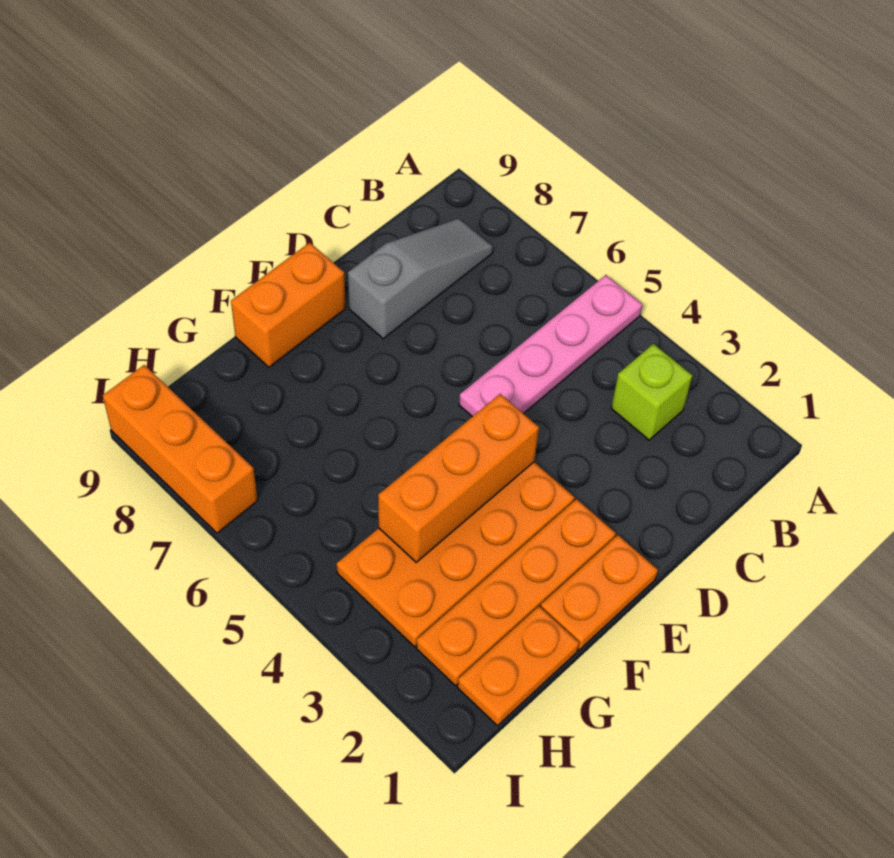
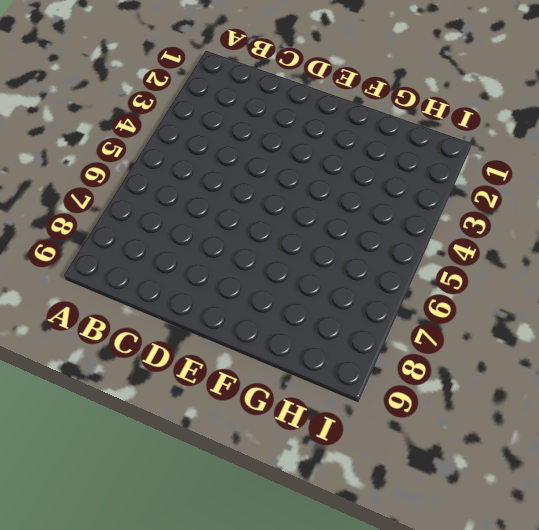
none -> pink 1x4 plate [459,275,642,417]
none -> lime 1x1 brick [611,344,692,440]

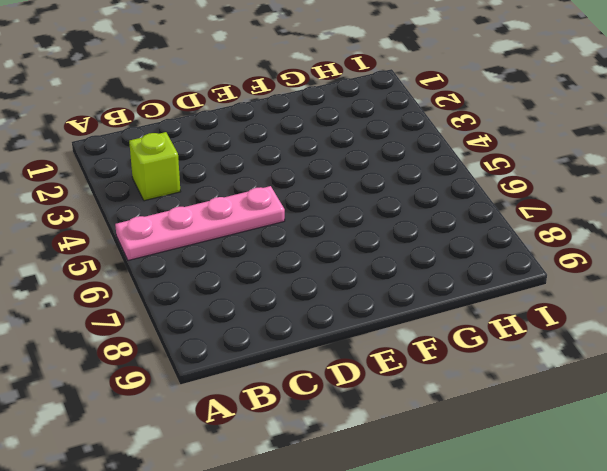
none -> grey 1x3 slope [348,218,493,339]
none -> orange 1x2 plate [541,535,658,650]

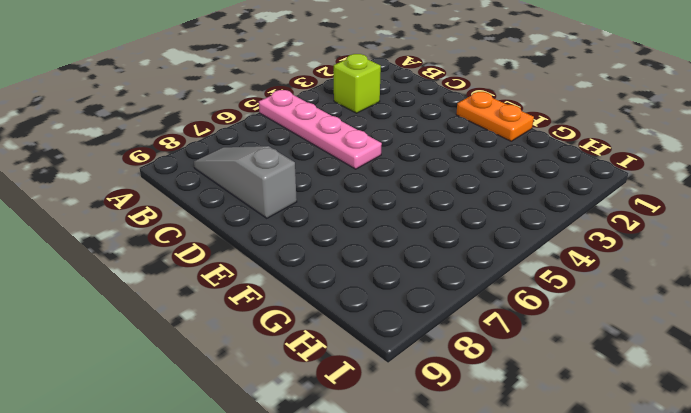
none -> orange 1x4 plate [417,499,616,686]
none -> orange 2x4 plate [337,462,575,647]

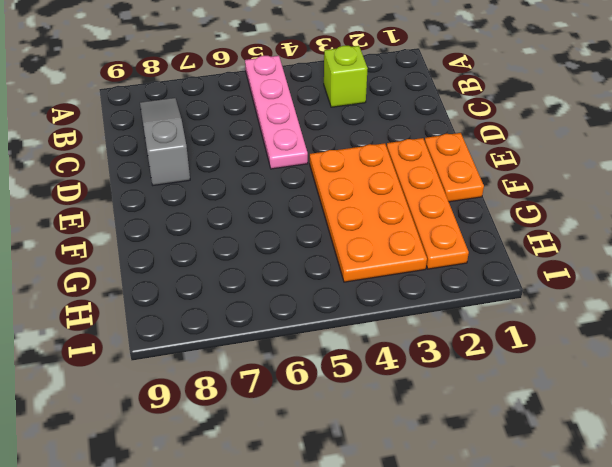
none -> orange 1x2 brick [231,242,345,367]
none -> orange 1x2 plate [458,606,579,726]

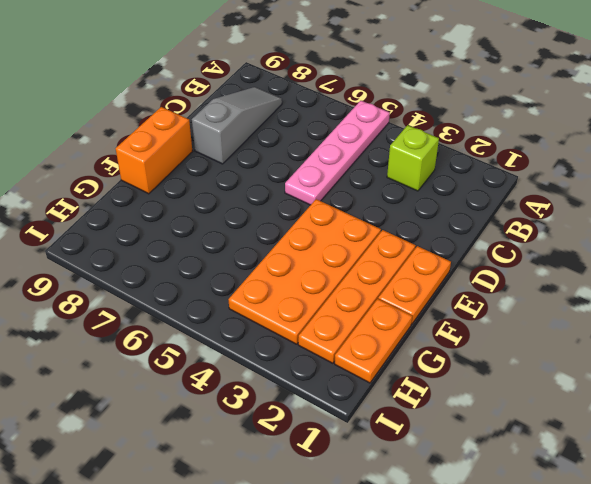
none -> orange 1x3 brick [103,365,257,533]
none -> orange 1x3 brick [378,394,539,562]

